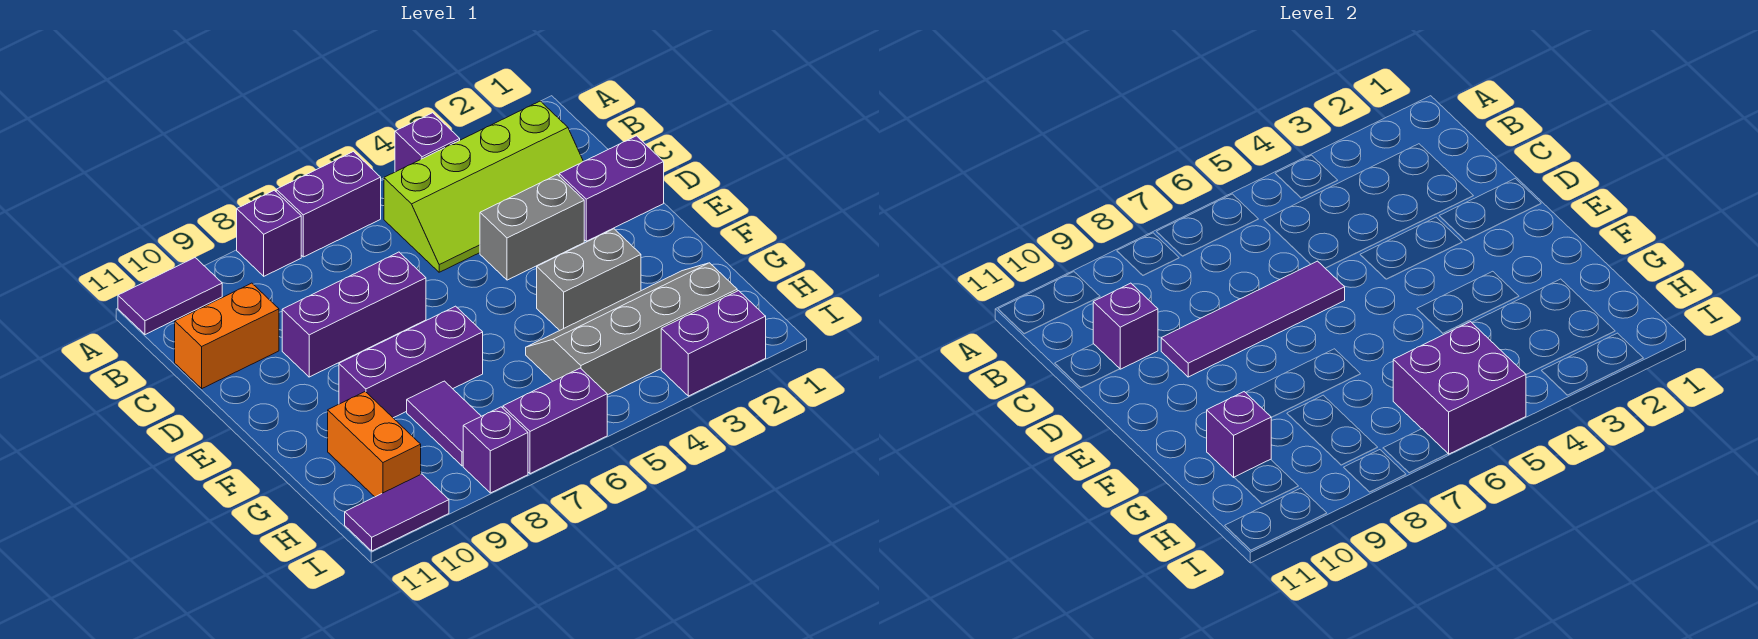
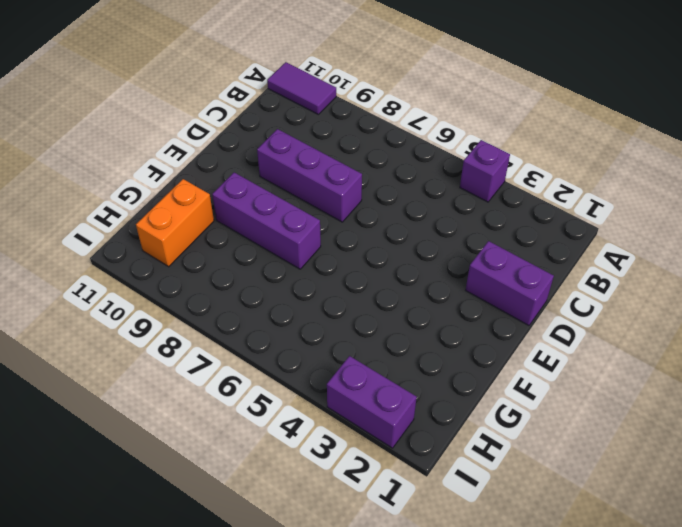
none -> purple 1x2 brick [276,152,381,257]
none -> purple 1x1 brick [237,190,301,276]
none -> lime 2x4 slope [384,101,583,272]

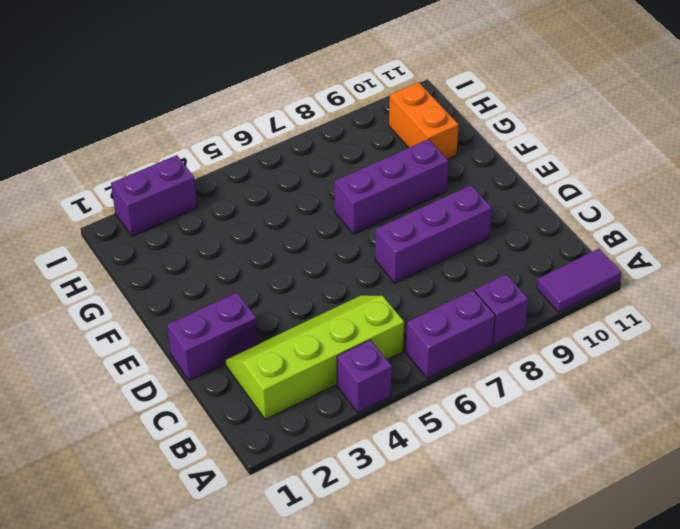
none -> orange 1x2 brick [175,283,279,388]
none -> grey 1x2 brick [480,175,584,280]
none -> grey 1x2 brick [537,229,641,330]

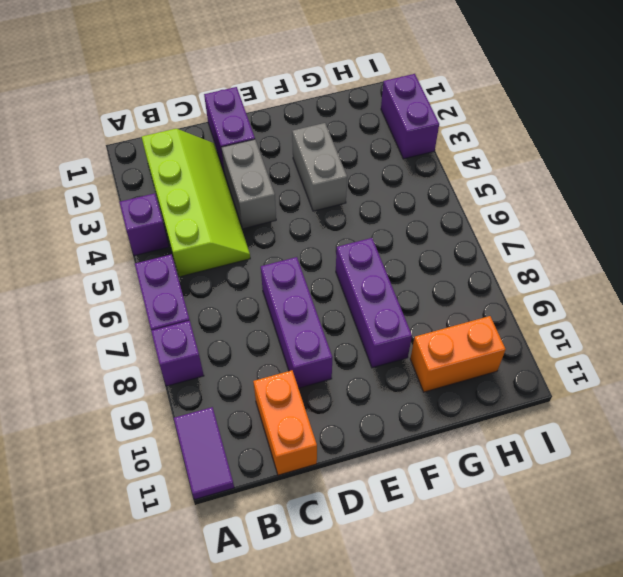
none -> grey 2x4 slope [526,263,737,395]
none -> purple 1x2 tile [407,381,481,466]
none -> purple 1x2 brick [503,368,607,474]

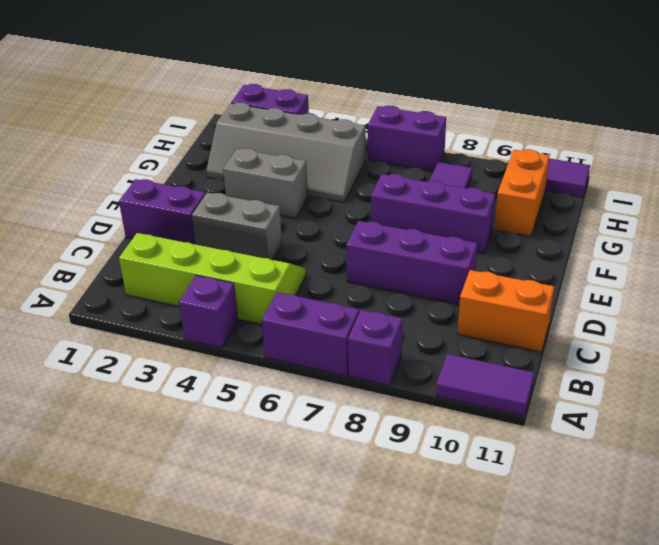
none -> purple 1x1 brick [463,407,528,493]
none -> purple 1x1 brick [1093,283,1158,369]
none -> purple 1x4 tile [1161,261,1345,377]

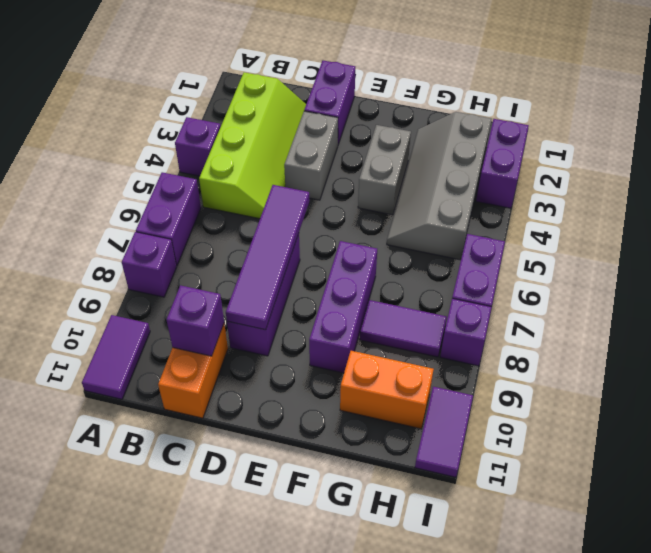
none -> purple 1x1 brick [1207,392,1271,477]
none -> purple 2x2 brick [1393,322,1526,454]

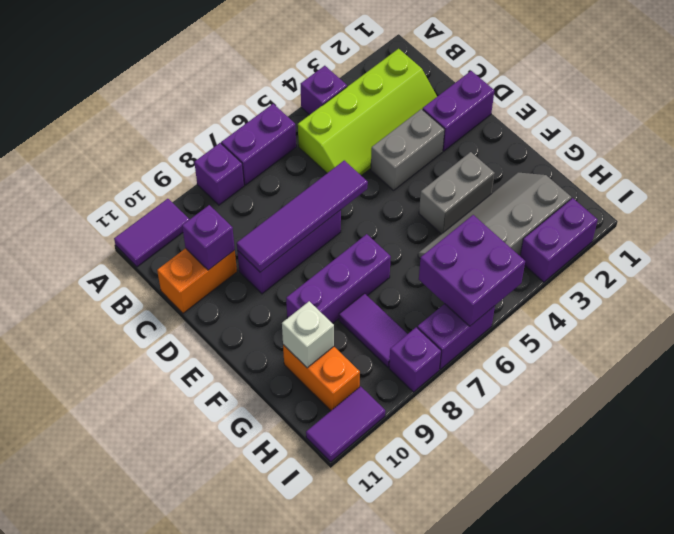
white 1x1 brick [282,301,334,368] -> purple 1x1 brick [1207,392,1271,477]

